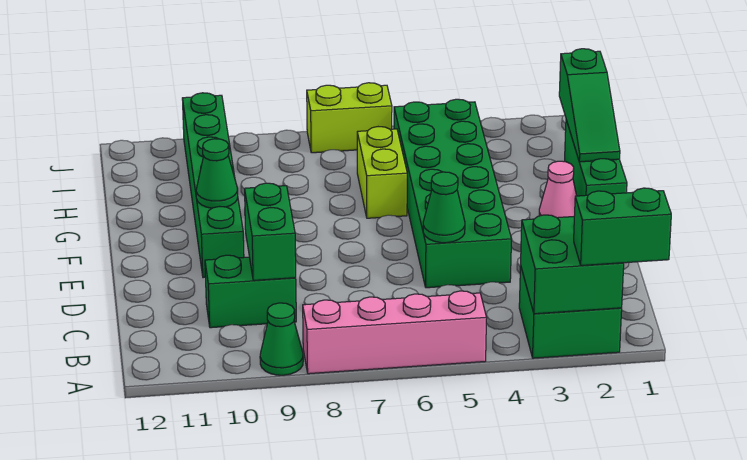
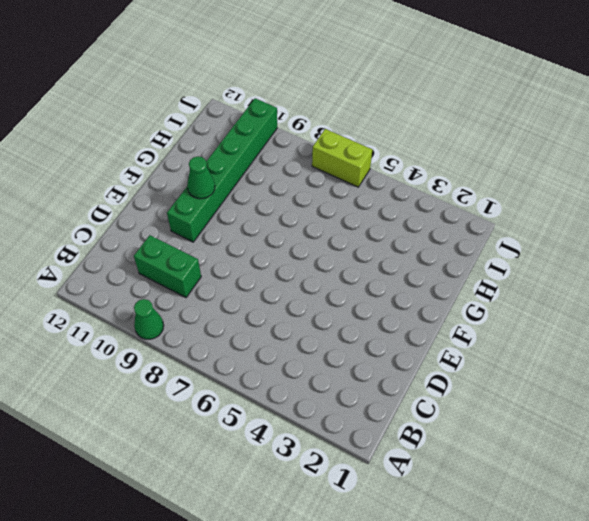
none -> green 2x2 brick [519,266,622,358]
none -> pink 1x4 brick [303,291,487,374]
none -> green 2x6 brick [394,99,512,288]

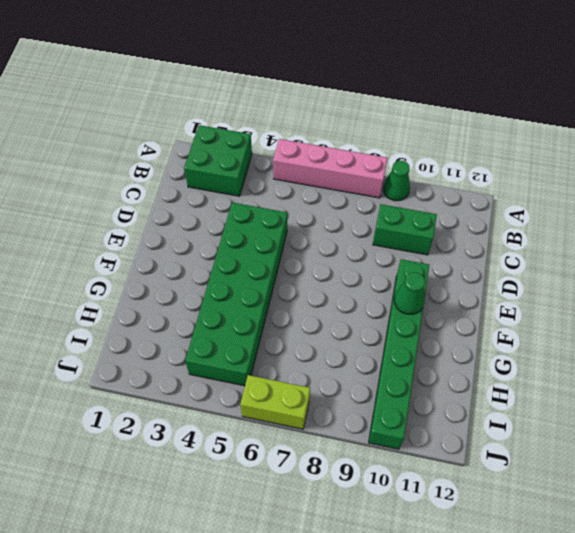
none -> green 1x3 brick [565,120,627,196]
none -> pink 1x1 cone [539,161,577,218]
none -> lime 1x2 brick [357,127,407,218]

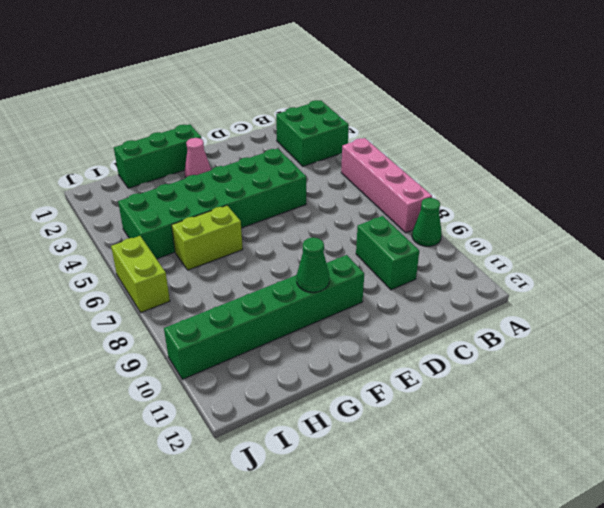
none -> green 2x2 brick [521,215,624,314]
none -> green 1x2 brick [245,183,296,280]
none -> green 1x1 cone [423,172,465,243]

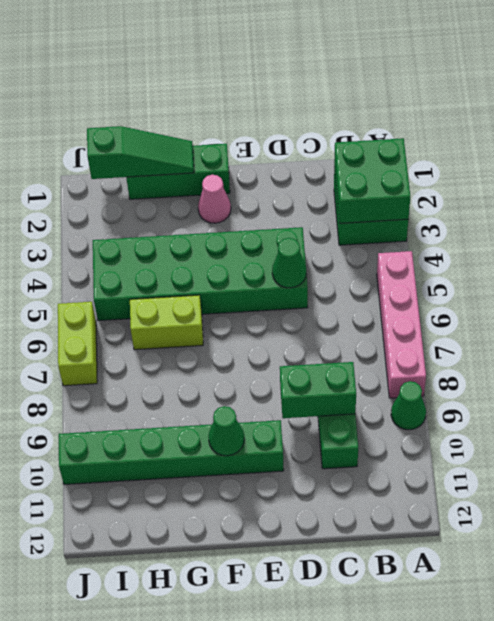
none -> green 1x2 brick [574,188,671,266]

